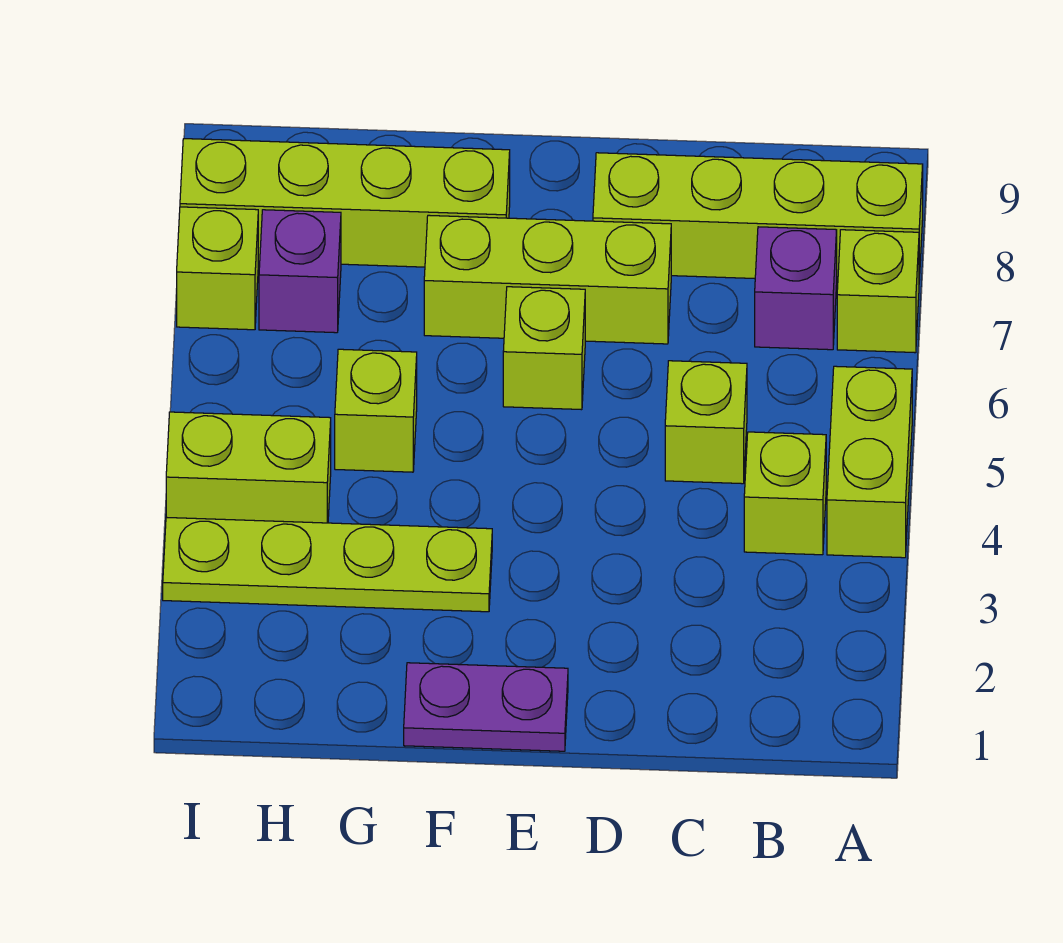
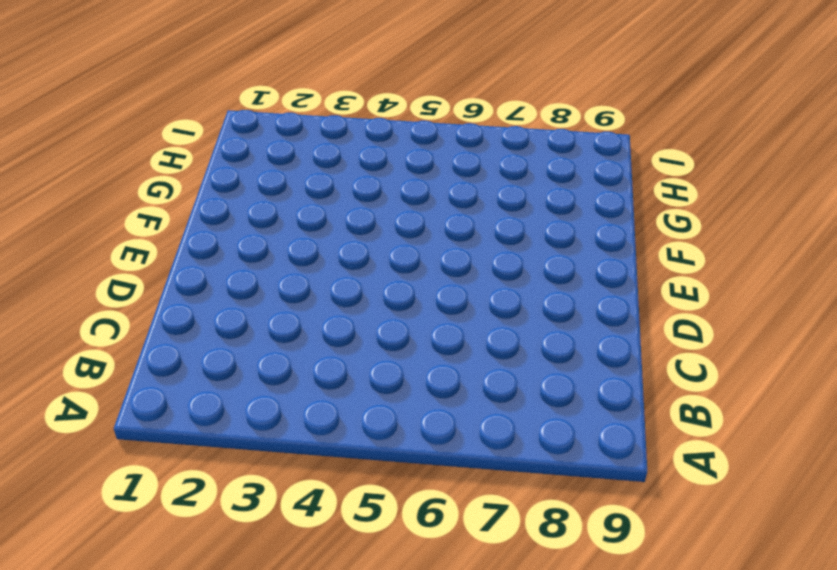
none -> lime 1x2 brick [827,366,912,558]
none -> lime 1x1 brick [837,230,919,353]
none -> lime 1x4 brick [593,153,923,281]

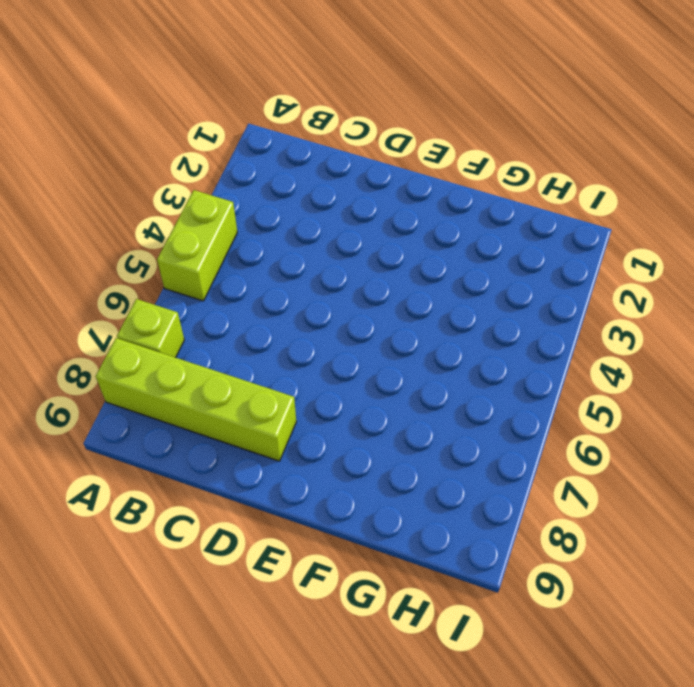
none -> lime 1x1 brick [744,432,826,555]
none -> purple 1x1 brick [755,227,837,350]
none -> lime 1x1 brick [665,361,747,484]

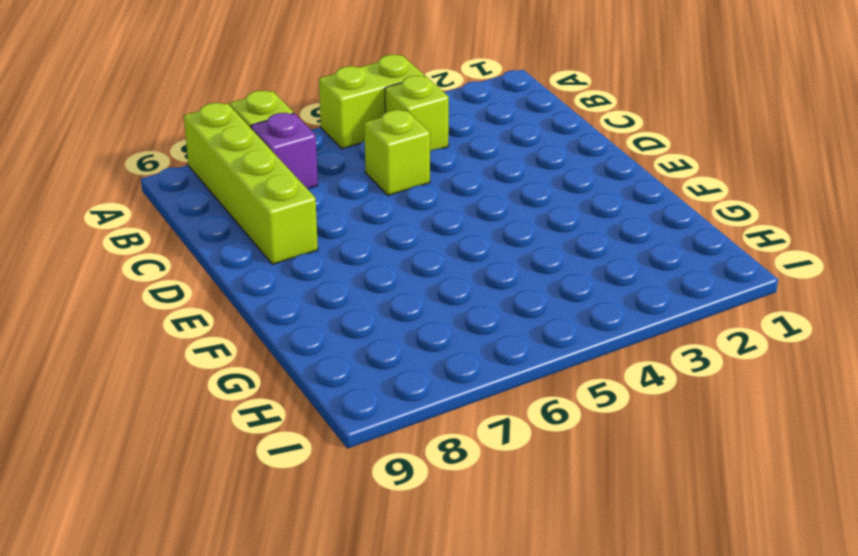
none -> lime 1x3 brick [424,215,671,344]
none -> purple 1x2 plate [404,663,568,751]
none -> lime 1x1 brick [503,287,585,410]

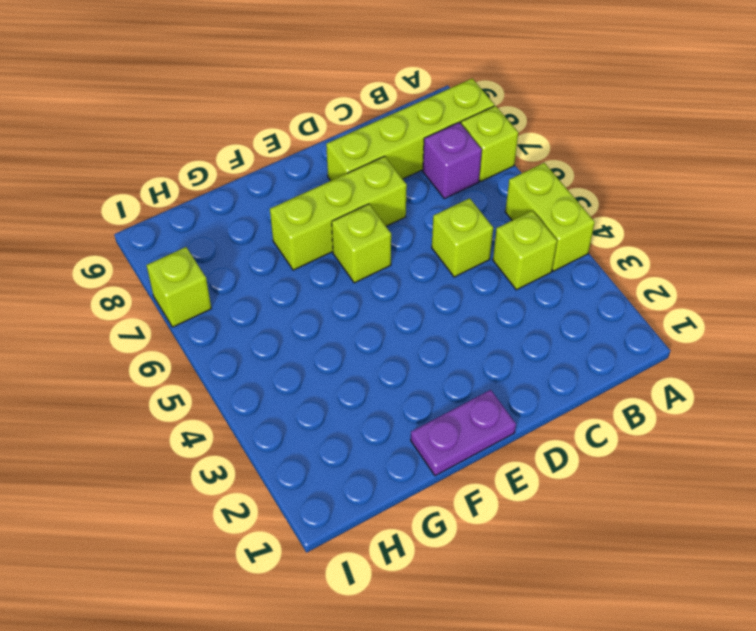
none -> lime 1x4 plate [163,517,492,612]
none -> lime 1x4 brick [180,139,510,267]
none -> lime 1x1 brick [335,349,417,472]

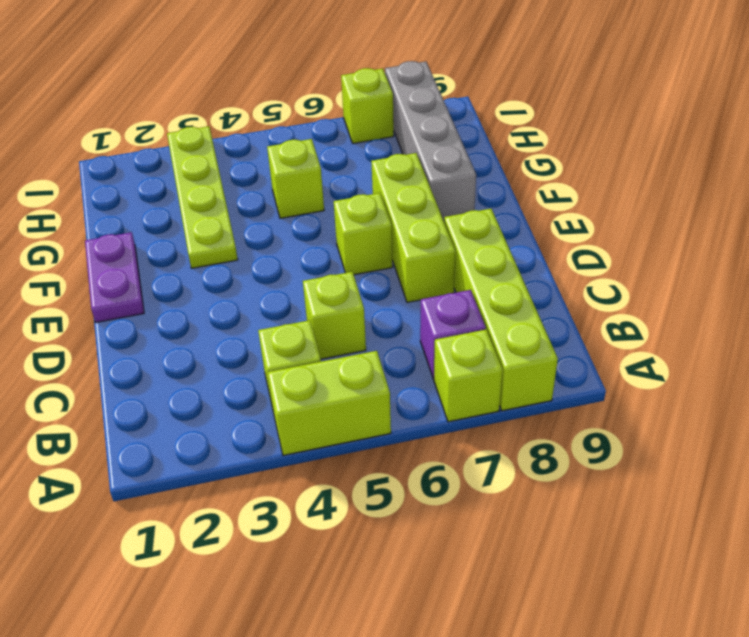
grey 1x4 brick [385,61,476,221] -> lime 1x4 brick [180,139,510,267]
none -> lime 1x2 brick [166,412,331,523]
none -> purple 1x1 brick [259,210,341,333]

